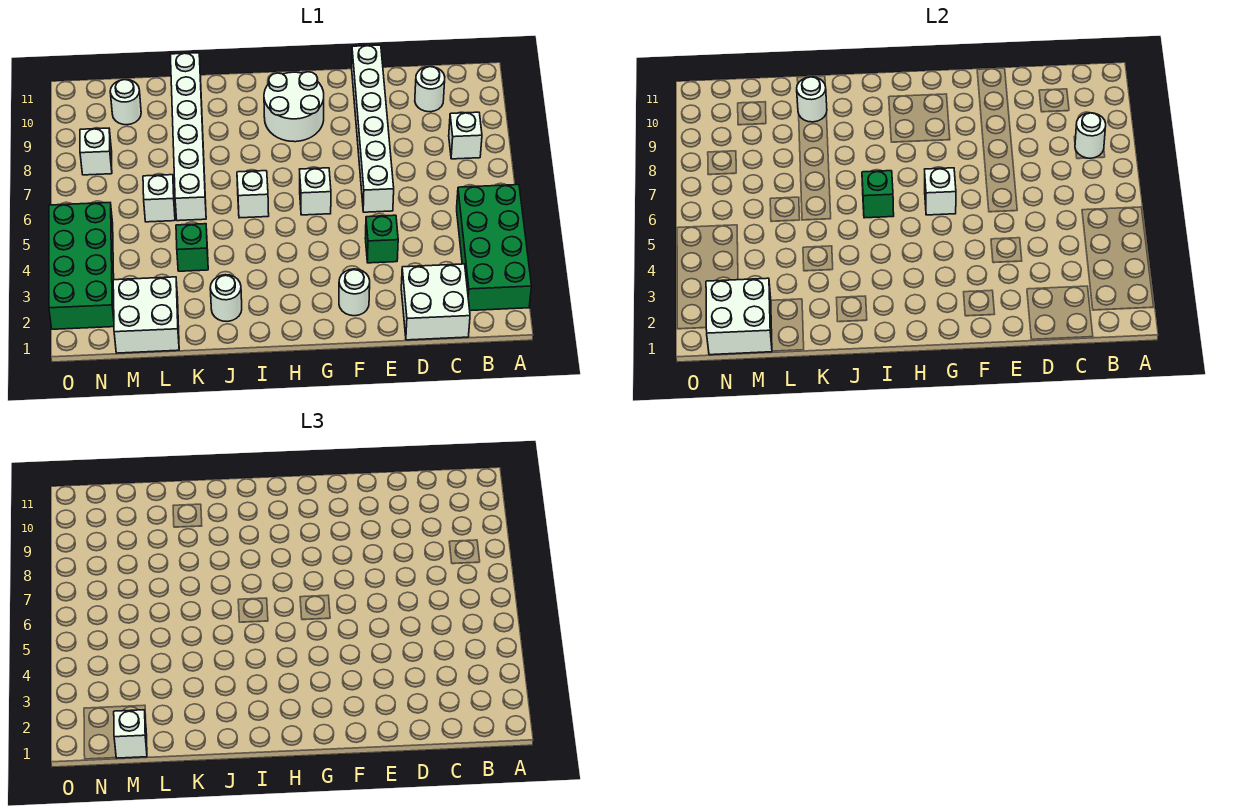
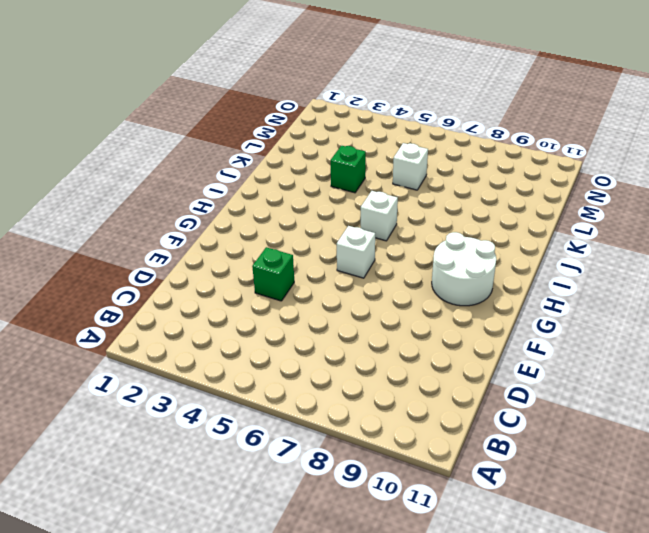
none -> green 2x4 brick [457,185,532,311]
none -> white 1x1 brick [449,112,482,159]
none -> white 2x2 brick [401,264,470,340]

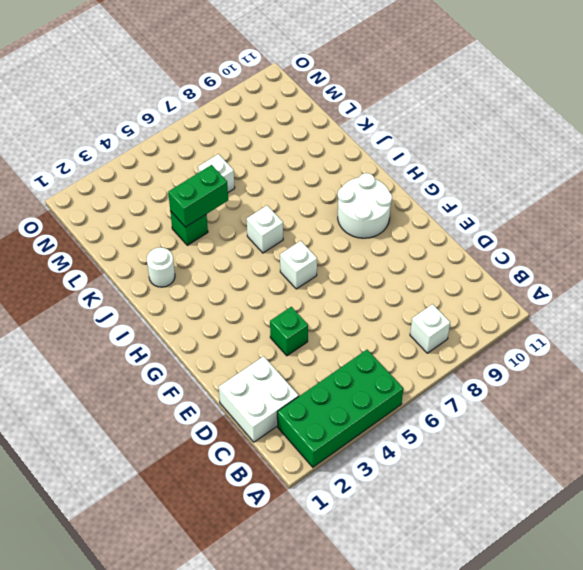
green 1x2 brick [168,165,228,227] -> none
none -> white 1x1 round brick [415,67,445,112]
none -> white 1x6 brick [352,45,394,212]
none -> white 1x1 round brick [339,269,370,316]

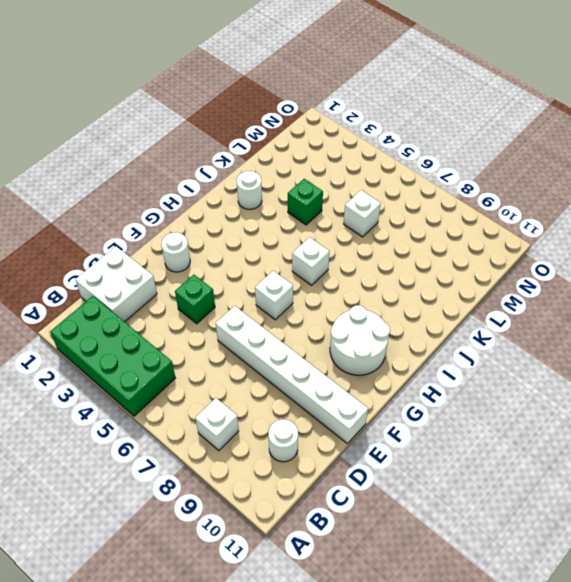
none -> white 1x6 brick [170,53,206,221]
none -> white 2x2 brick [113,277,179,353]
none -> white 1x1 round brick [110,80,141,125]

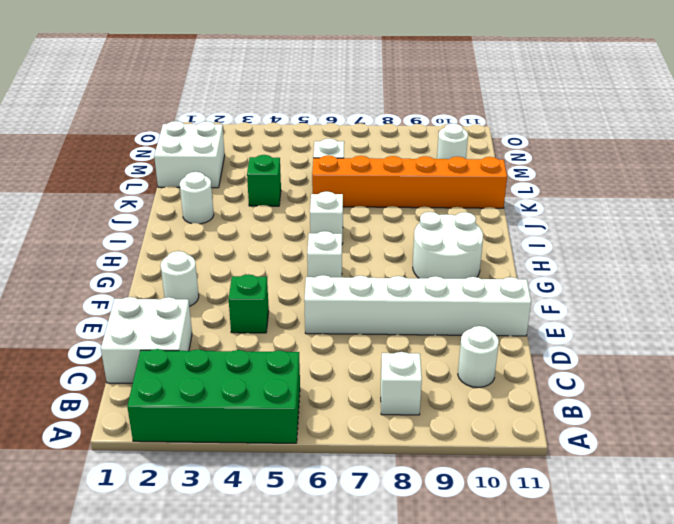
orange 1x6 brick [312,155,507,208] -> white 1x6 brick [170,53,206,221]
none -> green 2x4 brick [49,203,114,329]
none -> white 1x1 brick [80,128,112,175]
none -> white 1x1 round brick [1075,113,1106,158]

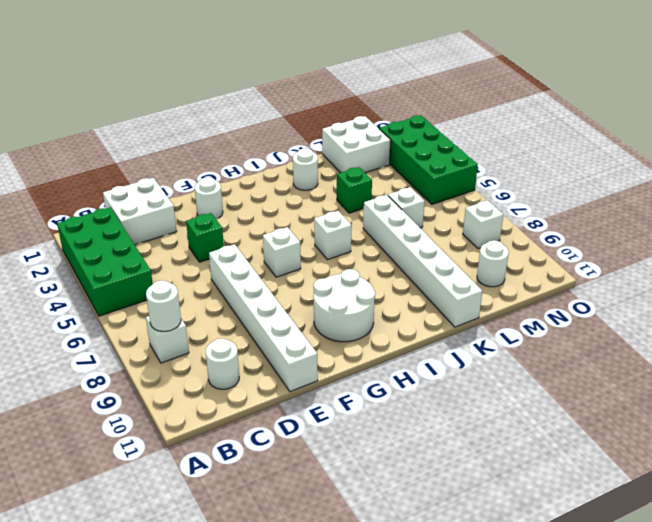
none -> white 1x1 brick [925,168,956,215]
none -> green 1x1 brick [862,171,894,218]
none -> white 1x1 round brick [797,77,827,122]

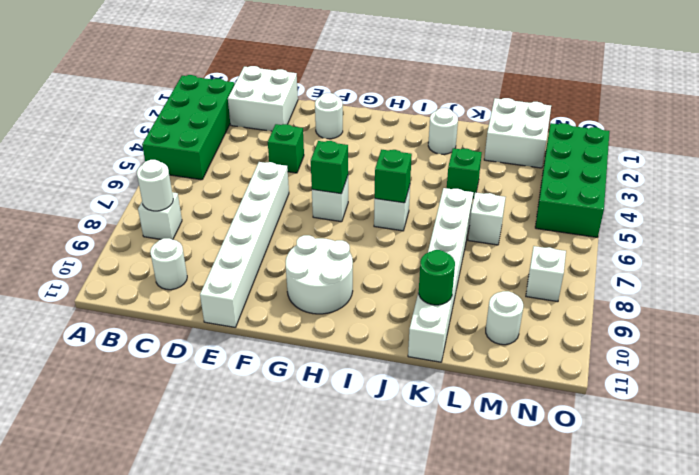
green 1x1 brick [311,141,348,194] -> white 1x1 brick [925,168,956,215]
green 1x1 round brick [419,250,455,305] -> white 1x1 round brick [797,77,827,122]
none -> white 2x2 brick [706,278,772,355]
none -> white 1x1 brick [114,710,147,758]

